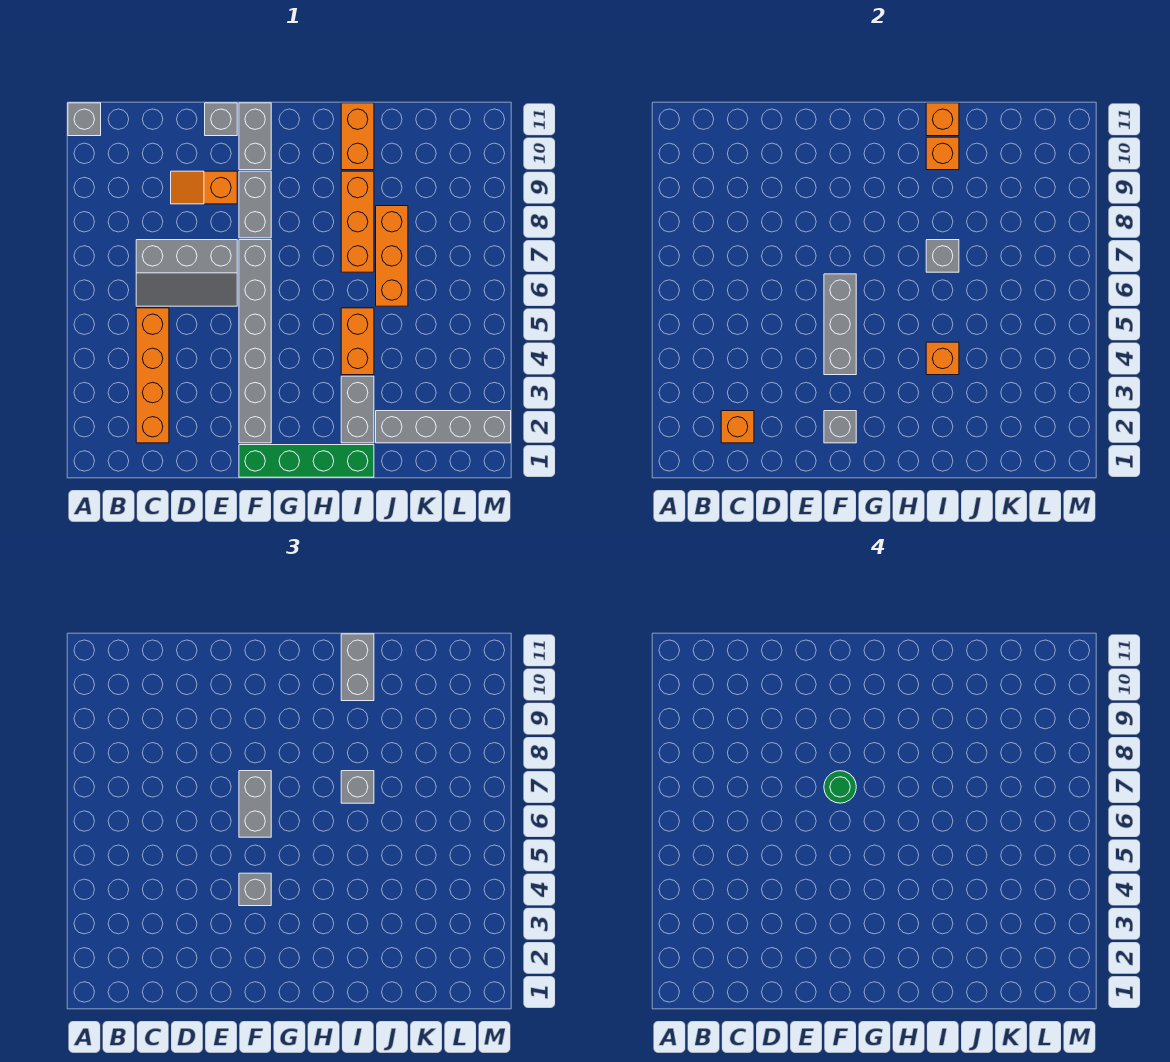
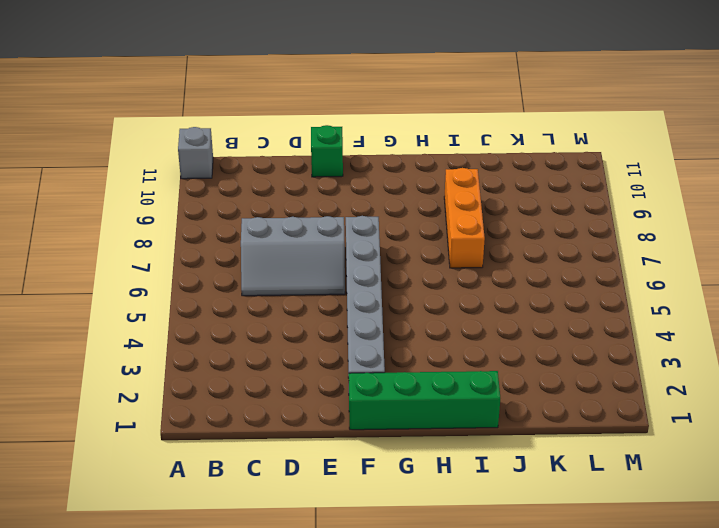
green 1x1 brick [311,125,343,177] -> grey 1x1 brick [205,103,237,136]
none -> orange 1x4 brick [136,308,169,443]
none -> orange 1x2 slope [171,171,237,204]
none -> grey 1x2 brick [239,171,271,238]

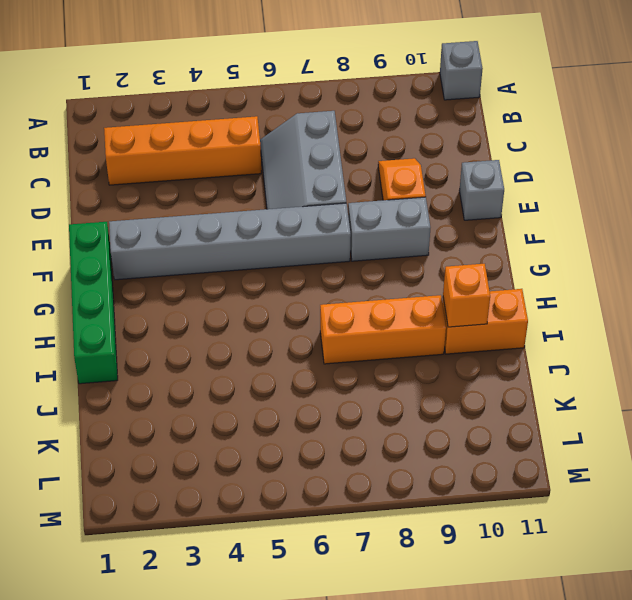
none -> grey 1x2 brick [239,103,271,170]
none -> grey 1x2 brick [341,376,374,443]
none -> orange 1x2 brick [341,308,374,375]

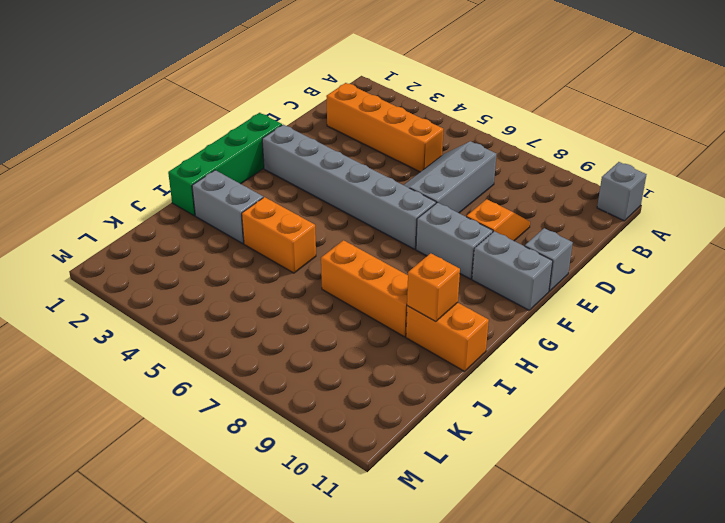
none -> grey 1x4 brick [376,411,511,443]
none -> orange 1x3 brick [376,206,408,306]
none -> orange 1x1 brick [721,411,754,443]

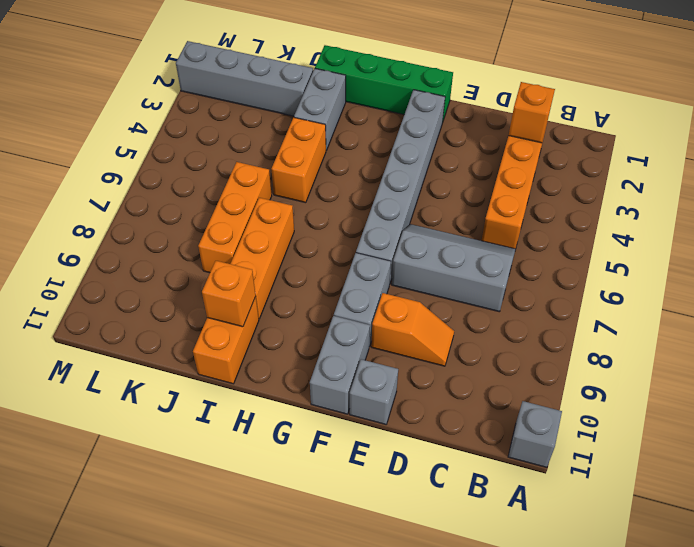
none -> grey 1x1 brick [824,411,856,443]
none -> grey 1x3 brick [824,274,856,375]
none -> orange 1x1 brick [926,342,959,375]

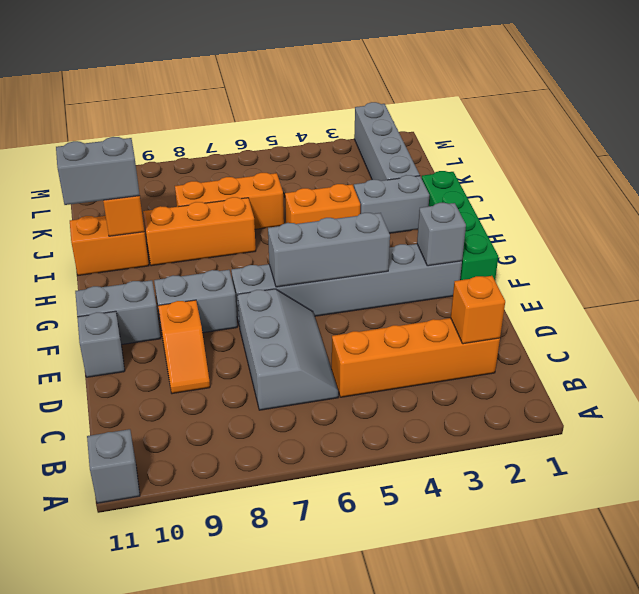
none -> orange 1x1 brick [926,342,959,375]
none -> grey 1x1 brick [926,240,959,272]
none -> orange 1x1 brick [926,103,959,136]

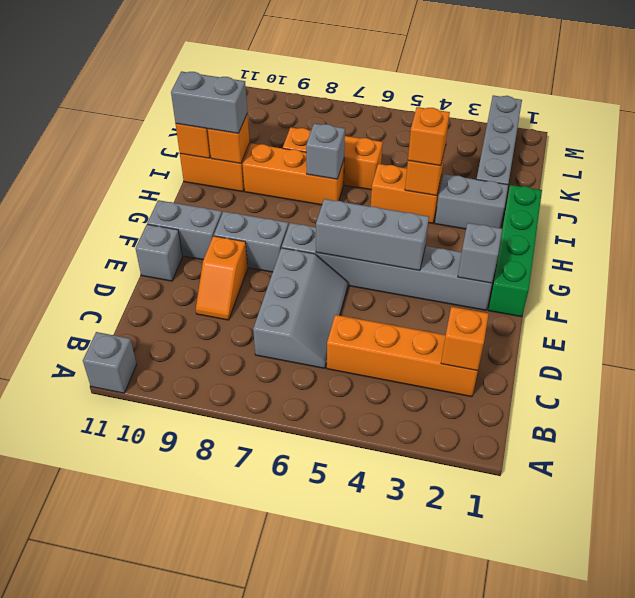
orange 1x1 brick [408,107,450,166] -> none
none -> grey 1x1 brick [239,873,271,906]
none -> grey 1x2 brick [239,771,271,837]
none -> grey 1x1 brick [341,771,374,803]

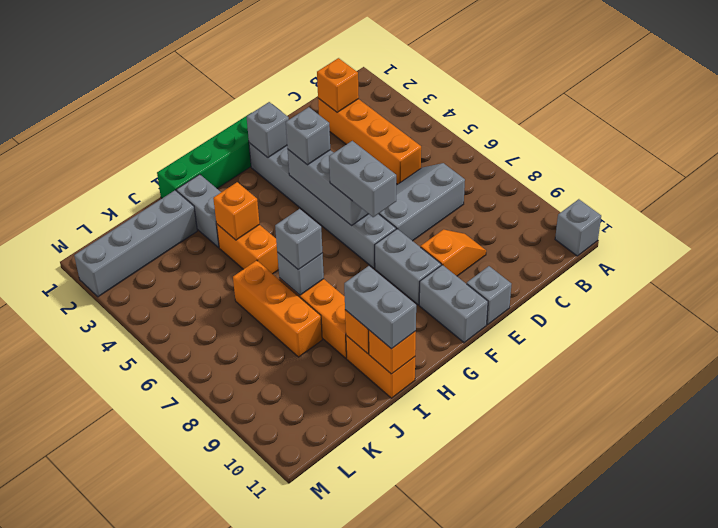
none -> green 1x1 round brick [824,771,856,803]

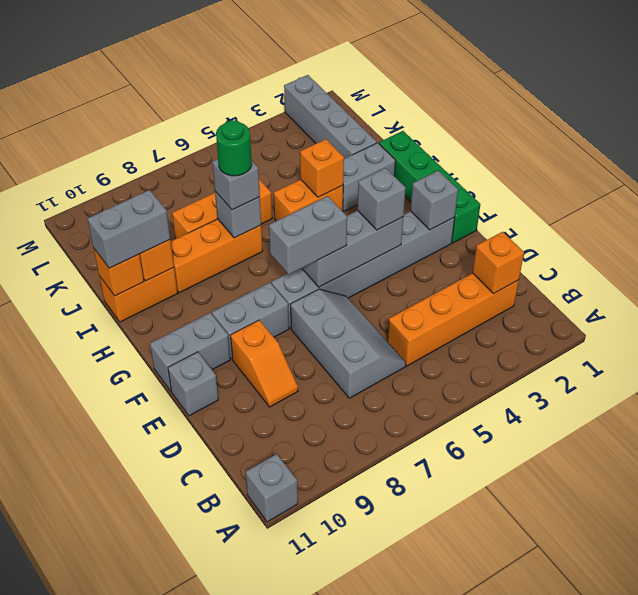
green 1x1 round brick [216,120,252,176] -> green 1x1 round brick moved to [824,771,856,803]

